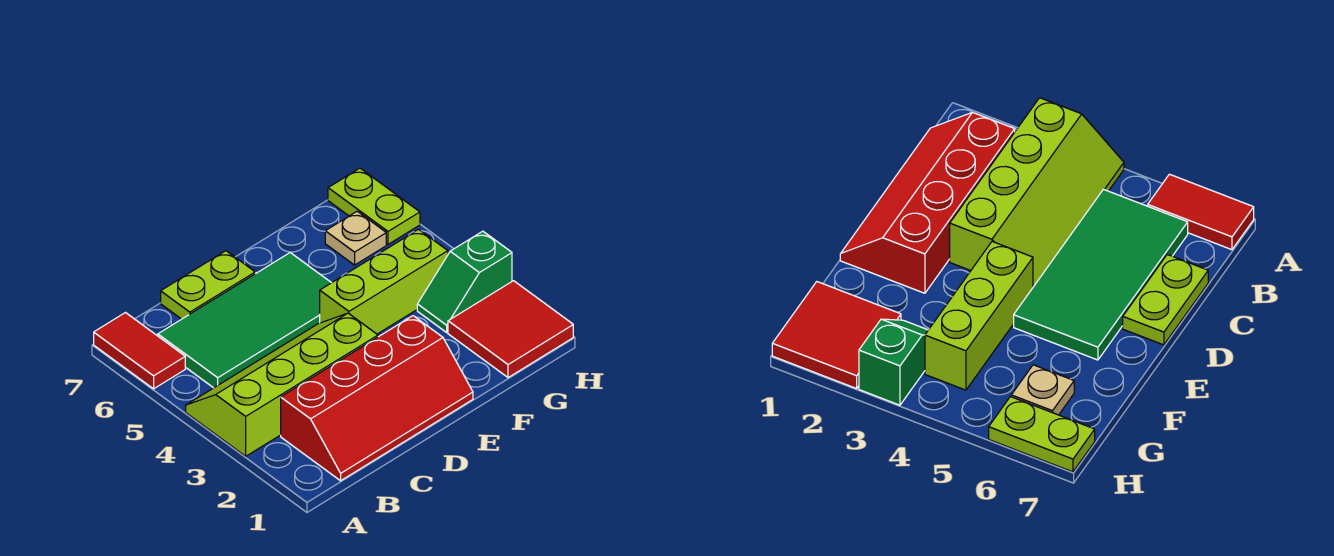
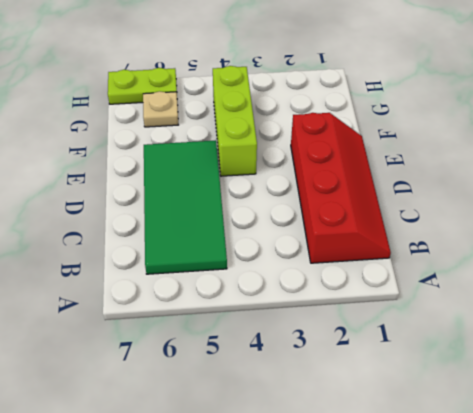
none -> lime 2x4 slope [186,313,378,456]
none -> red 1x2 tile [94,313,185,389]

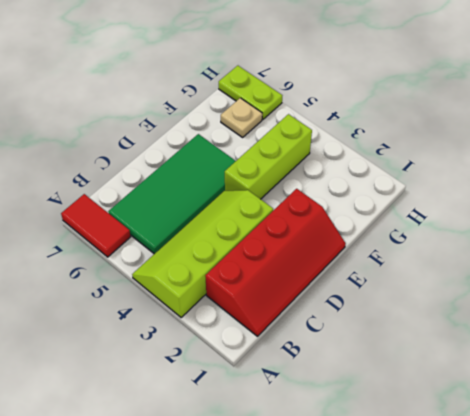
none -> lime 1x2 plate [161,251,255,319]
none -> red 2x2 tile [448,281,573,378]

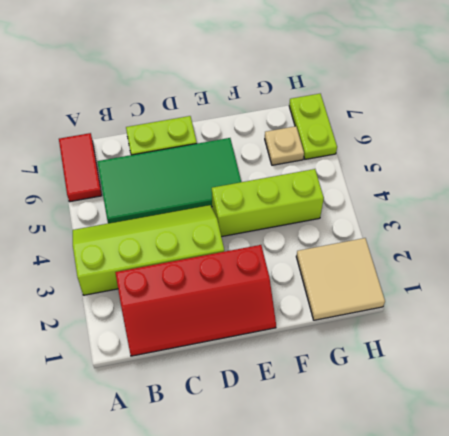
tan 2x2 tile [296,238,385,320] -> red 2x2 tile [448,281,573,378]
none -> green 1x2 slope [417,231,512,332]

